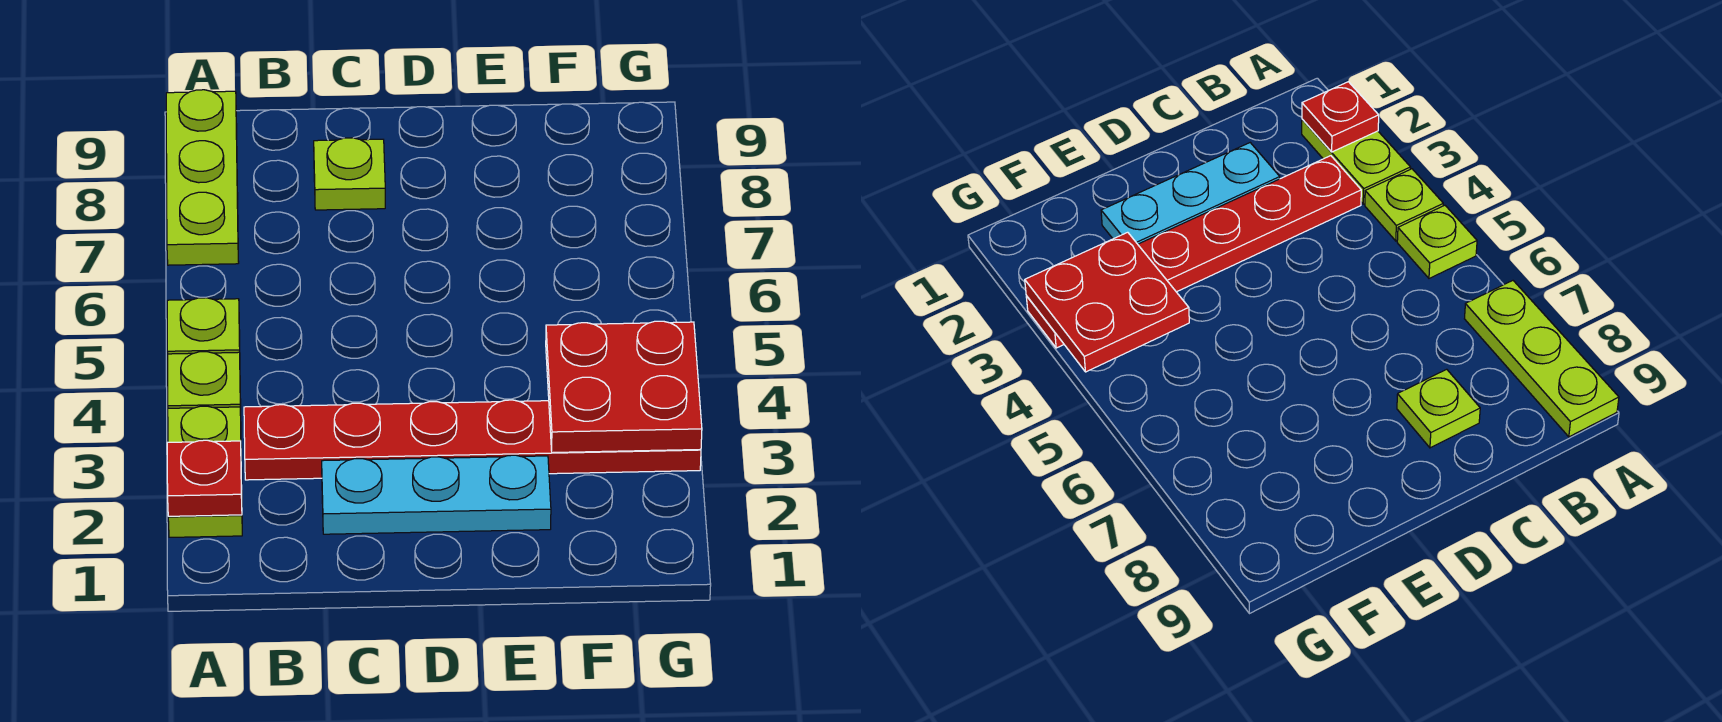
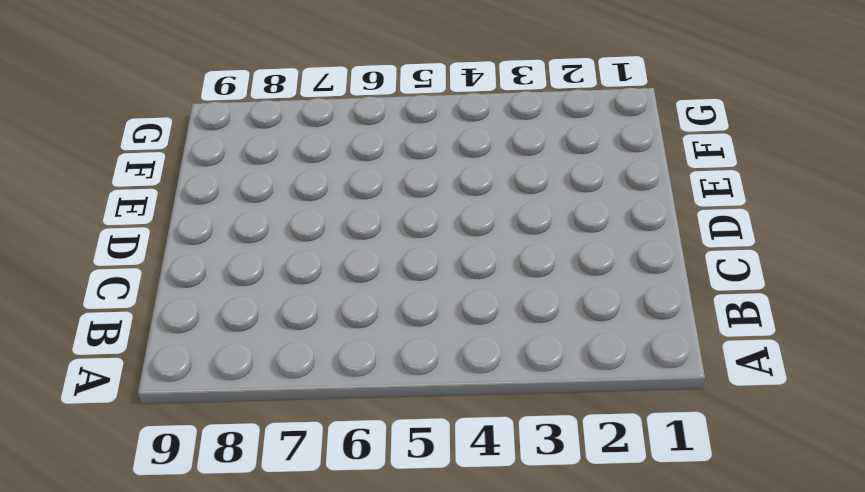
none -> lime 1x2 plate [168,406,242,537]
none -> lime 1x1 plate [168,352,241,410]

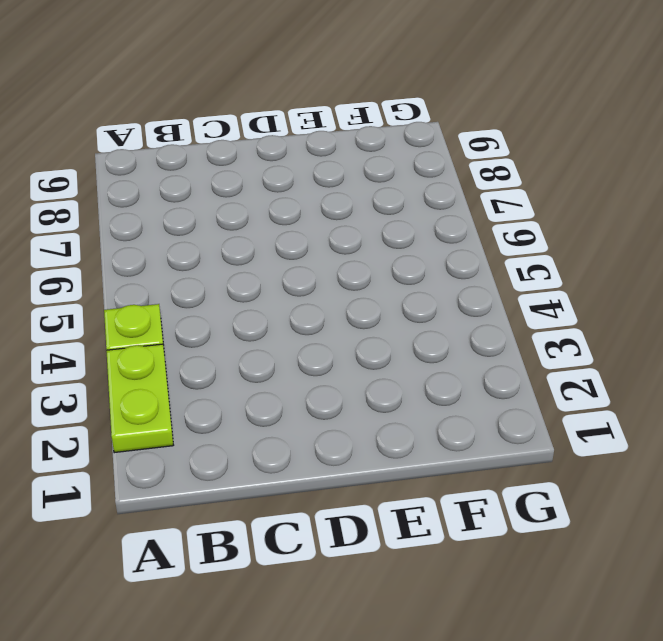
none -> lime 1x1 plate [167,298,240,354]
none -> lime 1x3 plate [166,90,239,265]

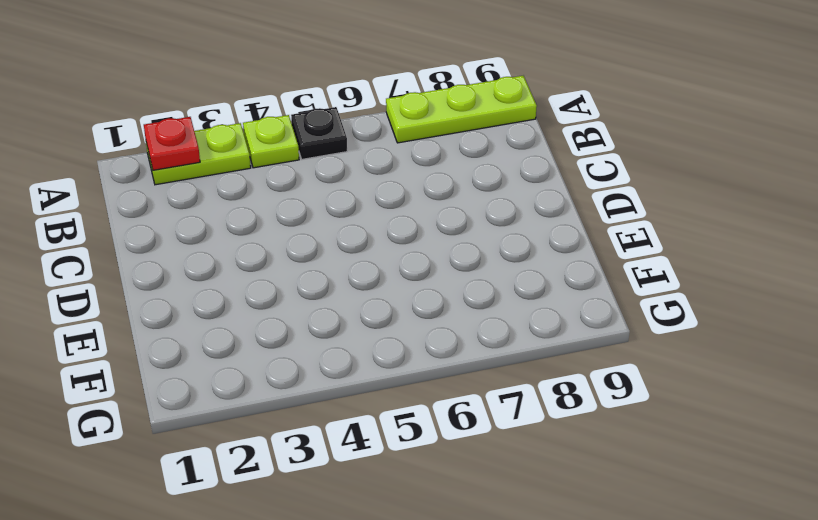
black 1x1 plate [291,107,347,159] -> lime 1x1 plate [167,298,240,354]
none -> red 1x6 plate [244,400,701,480]
none -> cyan 1x3 plate [322,455,551,534]

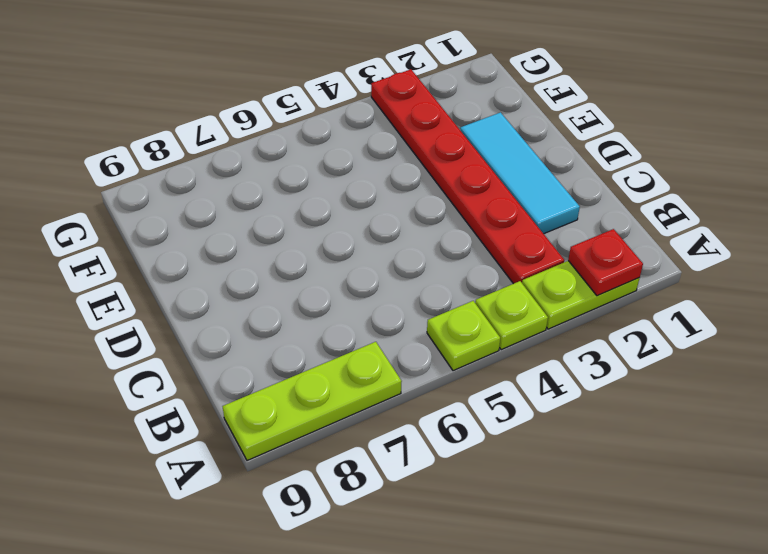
cyan 1x3 tile [460,112,580,234] -> cyan 1x3 plate [322,455,551,534]
none -> lime 1x1 plate [314,138,385,210]
none -> red 2x2 plate [546,321,702,453]

